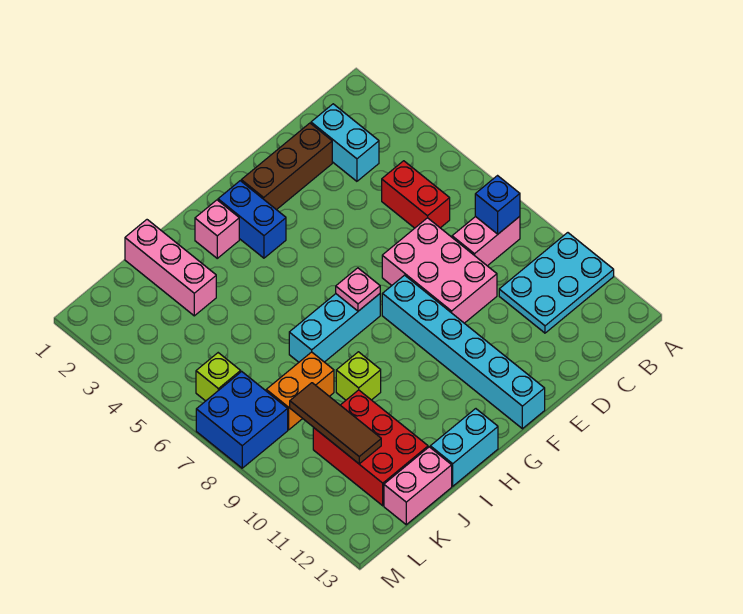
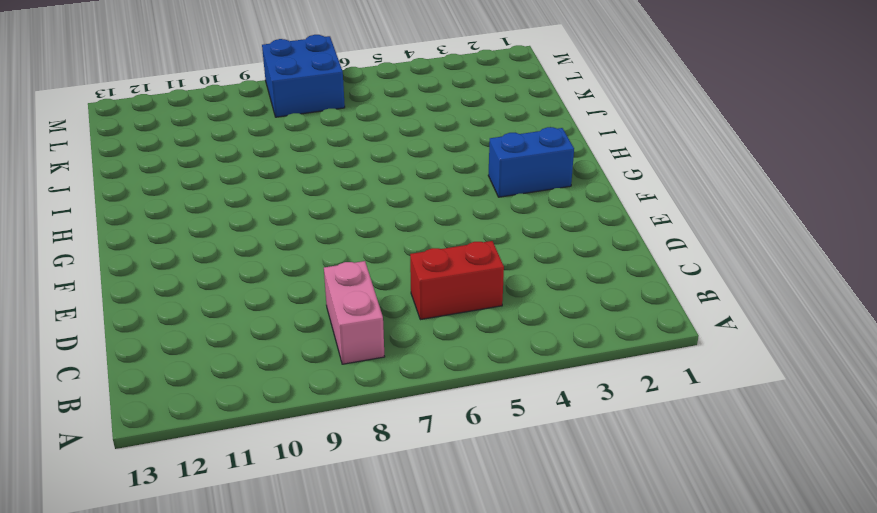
none -> cyan 2x3 plate [499,233,614,333]
none -> cyan 1x2 brick [311,104,379,181]
none -> brown 1x3 brick [241,123,332,210]

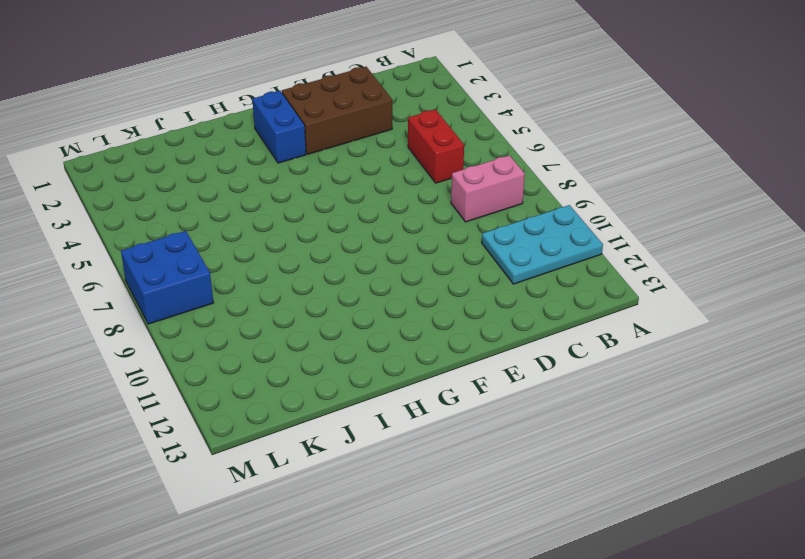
brown 2x3 brick [282,67,392,154] -> brown 1x3 brick [241,123,332,210]
none -> cyan 1x2 brick [311,104,379,181]
none -> pink 2x3 brick [382,218,497,323]
none -> cyan 1x6 brick [382,275,545,429]

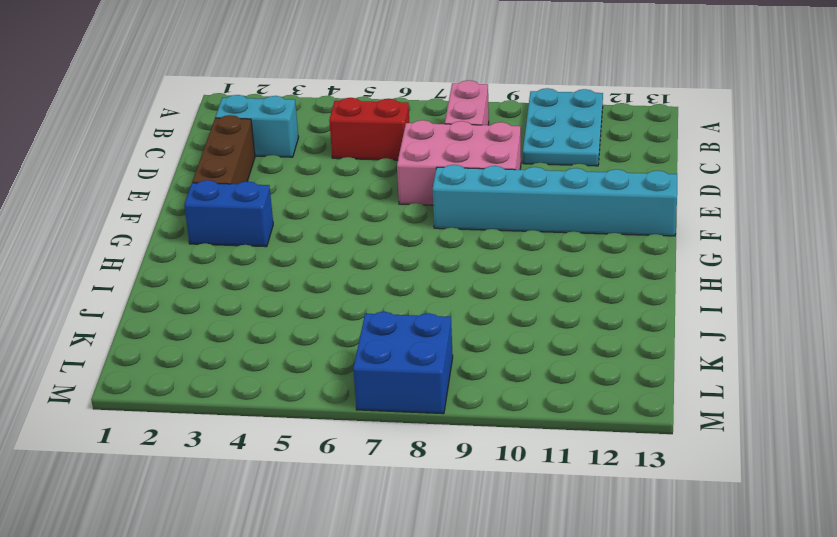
none -> cyan 1x3 brick [289,294,380,362]
none -> pink 1x1 brick [195,200,239,258]
none -> cyan 1x2 brick [430,409,498,486]

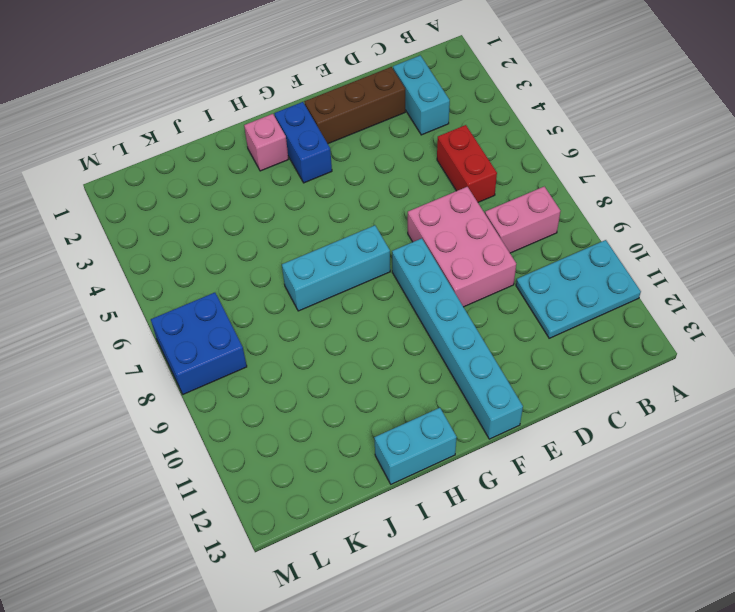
none -> lime 1x1 brick [336,352,381,400]
none -> pink 1x3 brick [125,220,216,316]
none -> orange 1x2 brick [266,352,334,430]

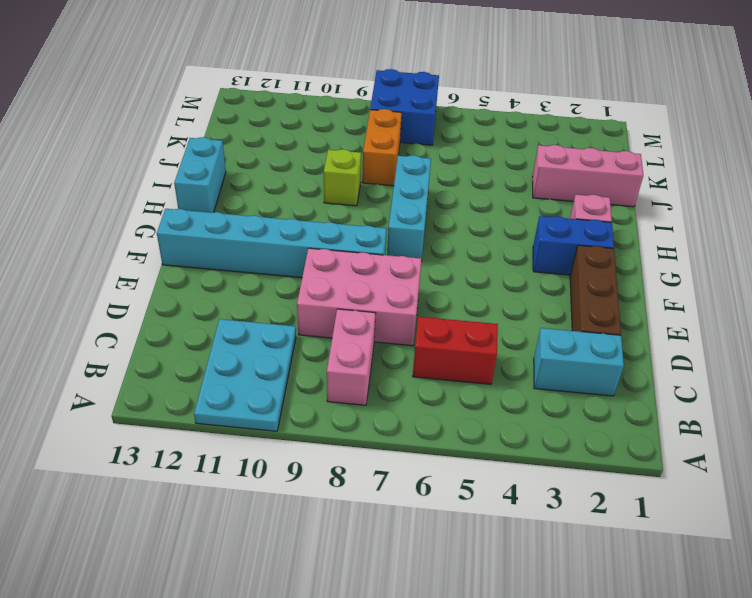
none -> red 2x3 brick [313,390,428,506]
none -> pink 1x2 brick [384,447,452,525]
none -> lime 1x1 brick [196,353,241,401]

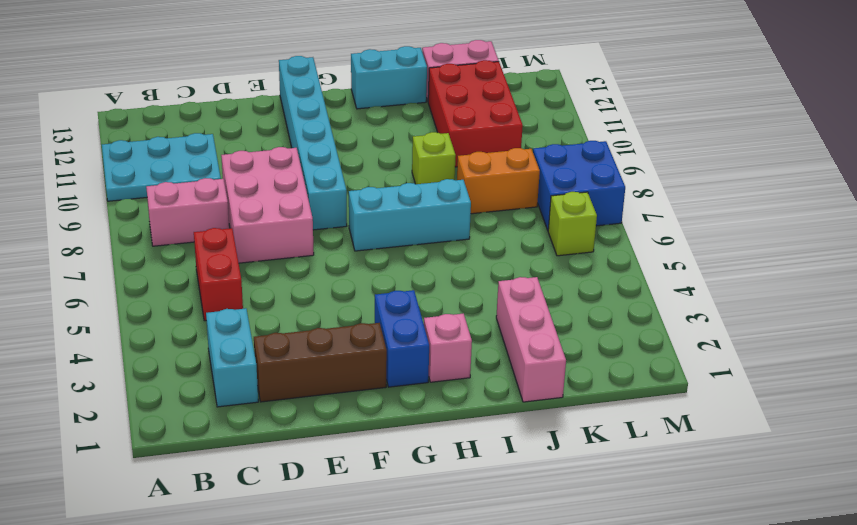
none -> blue 1x1 brick [475,176,520,234]
none -> pink 1x1 plate [336,268,380,311]
none -> brown 1x3 tile [290,383,381,464]

